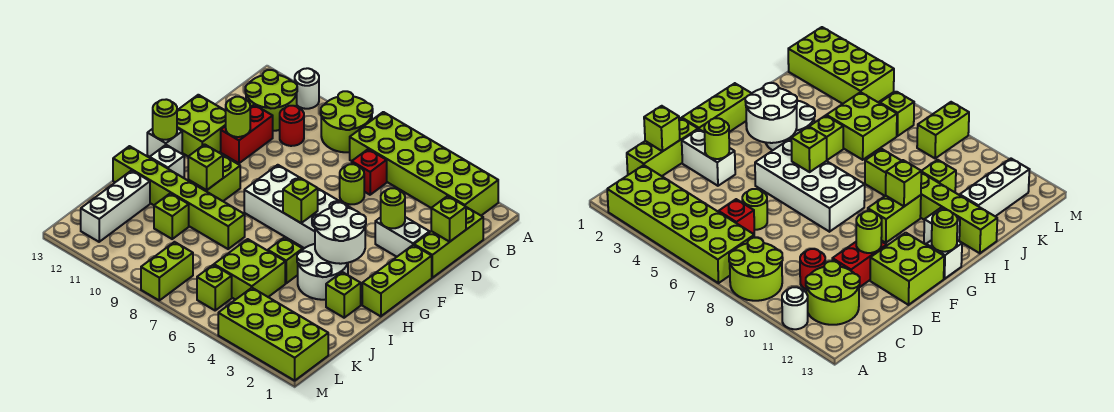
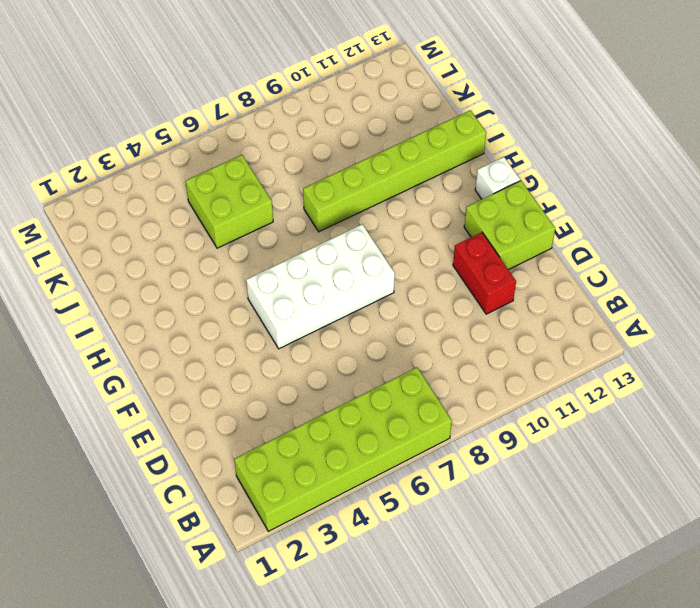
none -> lime 2x2 round brick [321,91,373,152]
none -> white 1x1 round brick [295,68,319,109]
none -> lime 2x2 round brick [245,70,297,131]
none -> lime 1x3 brick [414,207,483,278]

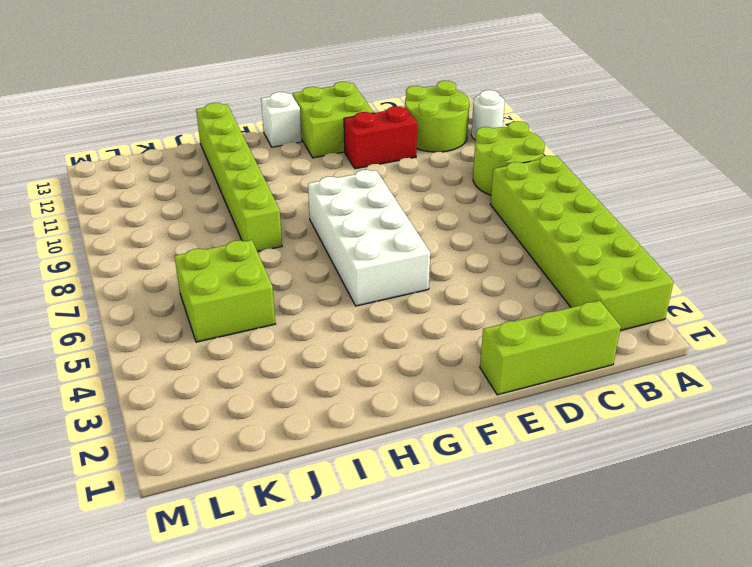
none -> red 1x1 brick [352,149,387,195]
none -> red 1x1 round brick [280,106,304,146]
none -> lime 1x1 round brick [340,164,364,204]
none -> white 1x2 brick [375,217,430,257]

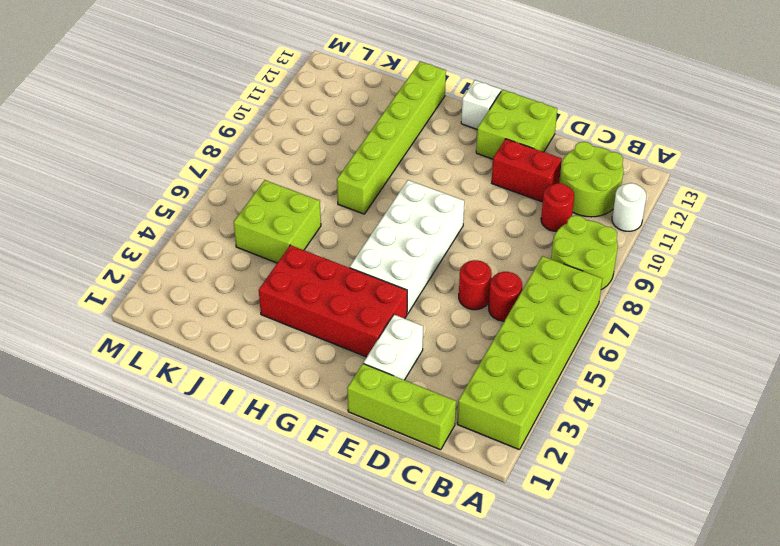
red 1x1 round brick [489,272,522,321] -> red 1x1 brick [352,149,387,195]
red 1x1 round brick [459,260,492,310] -> lime 1x1 round brick [340,164,364,204]
red 2x4 brick [259,245,407,357] -> white 2x2 round brick [297,244,348,300]
none -> lime 1x3 brick [362,245,432,316]
none -> lime 1x2 brick [188,156,240,201]
none -> white 1x1 brick [150,145,184,178]
none -> lime 1x1 brick [326,272,361,318]

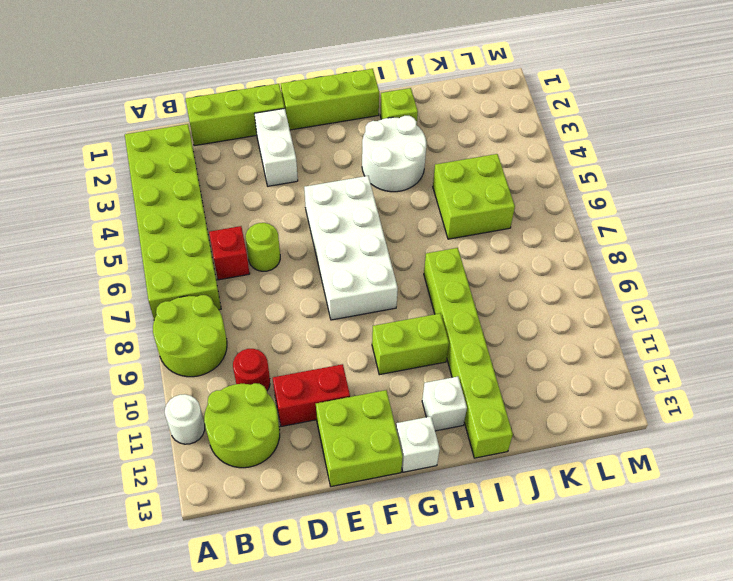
none -> lime 1x1 brick [268,238,303,283]
none -> lime 1x1 brick [154,193,189,239]
none -> white 1x3 brick [81,170,150,242]
none -> lime 2x4 brick [218,288,328,381]

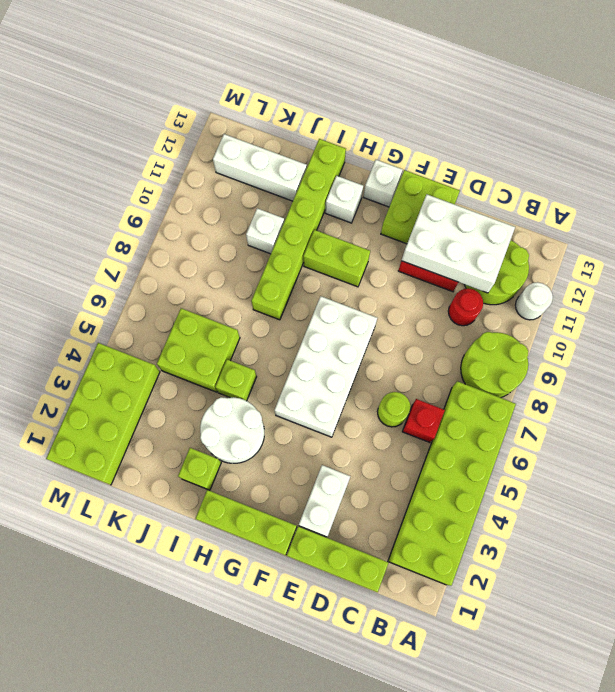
white 2x3 brick [402,195,515,293] -> lime 1x1 round brick [226,97,250,137]
white 1x1 brick [246,208,284,254] -> lime 1x1 brick [154,193,189,239]
none -> lime 1x1 brick [197,265,232,310]
none -> lime 1x2 brick [141,242,193,300]
none -> lime 1x1 brick [431,196,466,242]
none -> lime 1x1 round brick [381,188,405,228]

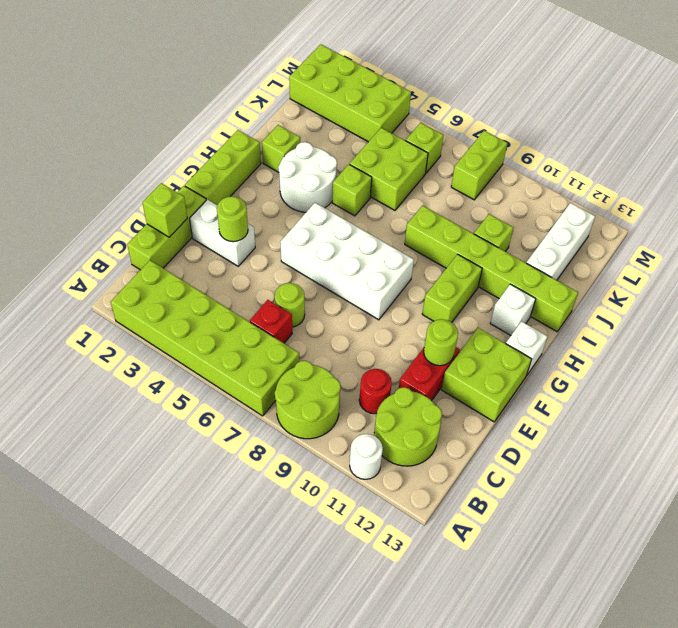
none -> white 2x2 round brick [314,202,366,264]
none -> lime 1x1 brick [283,177,318,223]
none -> lime 1x1 round brick [153,99,177,140]
none -> lime 1x1 brick [188,144,223,190]

